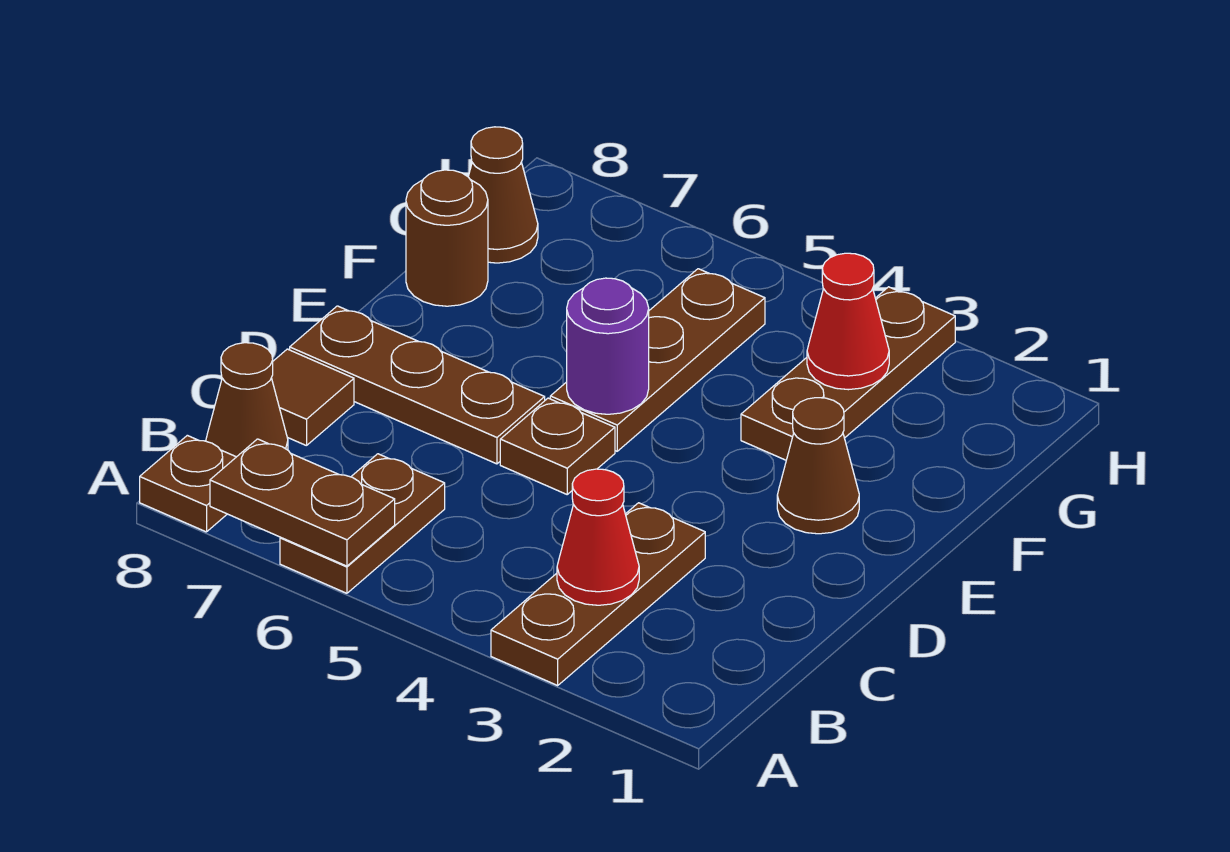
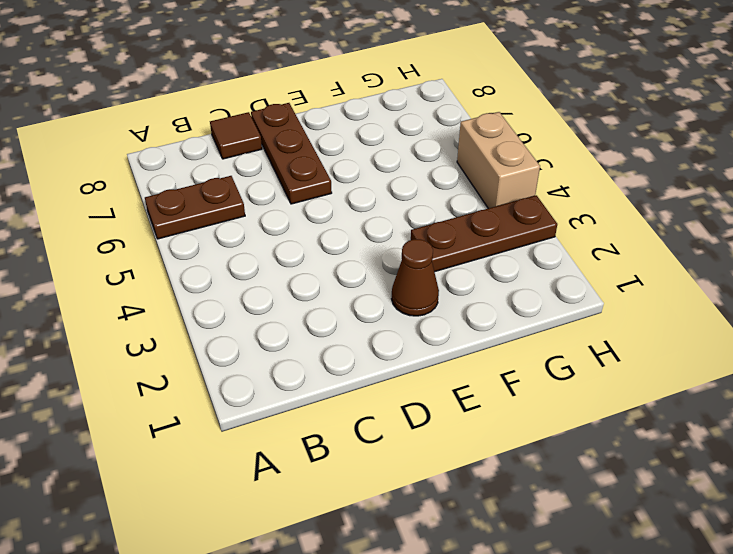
tan 1x2 brick [457,112,540,209] -> none
none -> brown 1x3 plate [491,503,705,685]
none -> brown 1x1 plate [140,435,236,532]
none -> brown 1x1 cone [206,343,288,457]

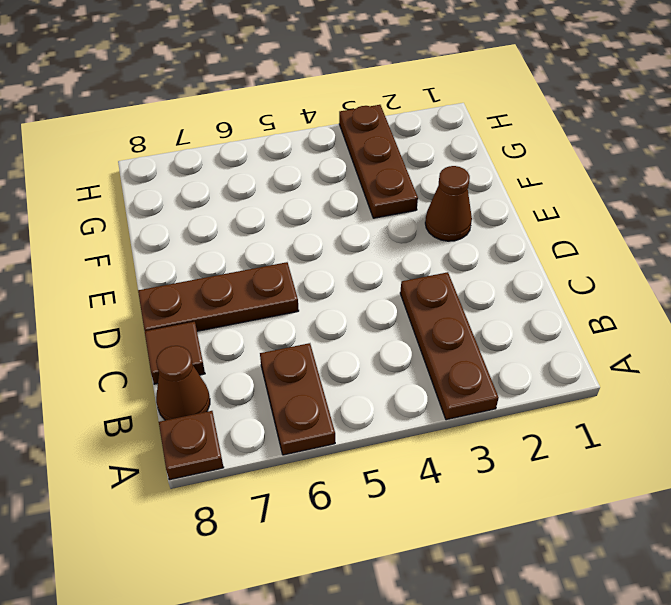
none -> brown 1x1 plate [500,398,615,494]
none -> brown 1x3 plate [550,269,765,451]
none -> brown 1x1 round brick [406,170,488,306]

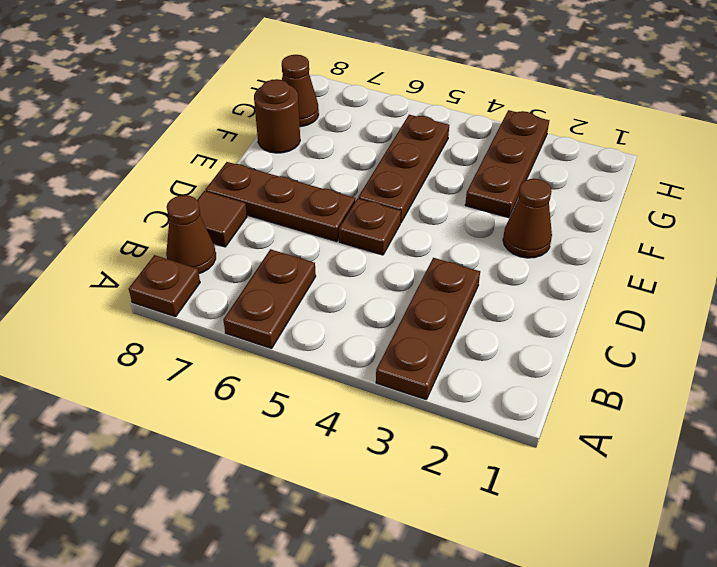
none -> brown 1x2 plate [210,439,395,566]
none -> red 1x1 cone [557,469,639,605]
none -> purple 1x1 round brick [567,278,649,414]

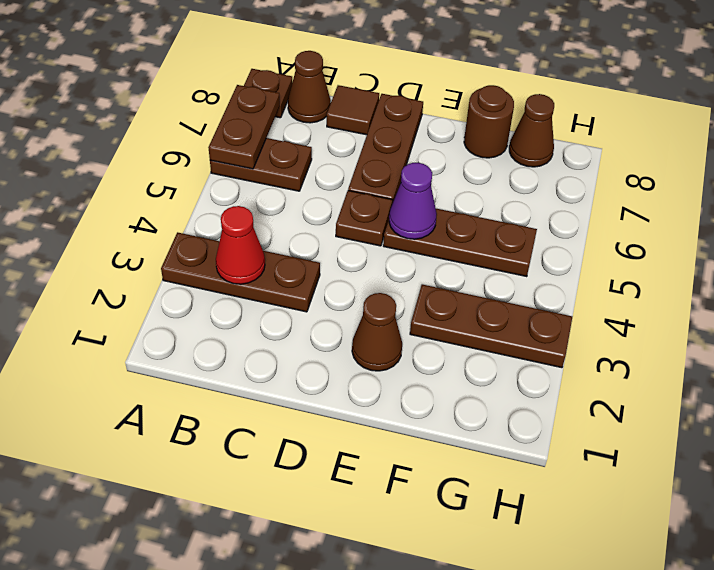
purple 1x1 cone [389,163,437,239] -> purple 1x1 round brick [567,278,649,414]
none -> red 1x1 cone [807,253,889,390]

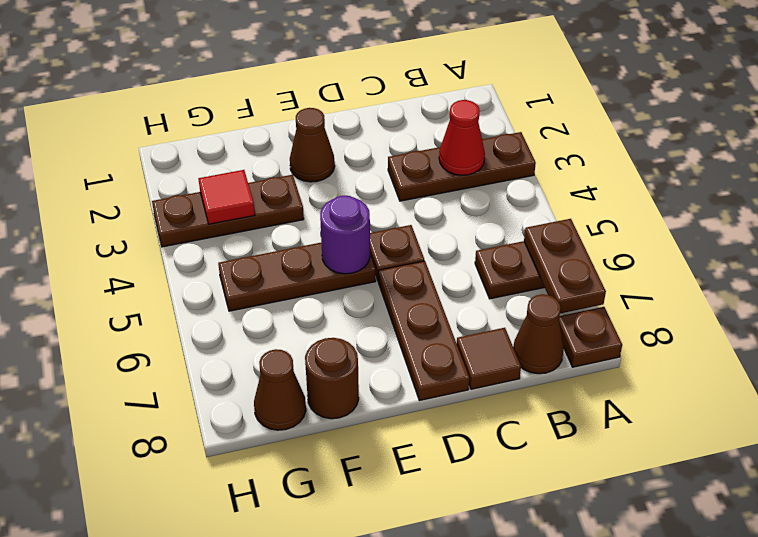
red 1x1 tile [198,170,255,224] -> red 1x1 cone [807,253,889,390]

